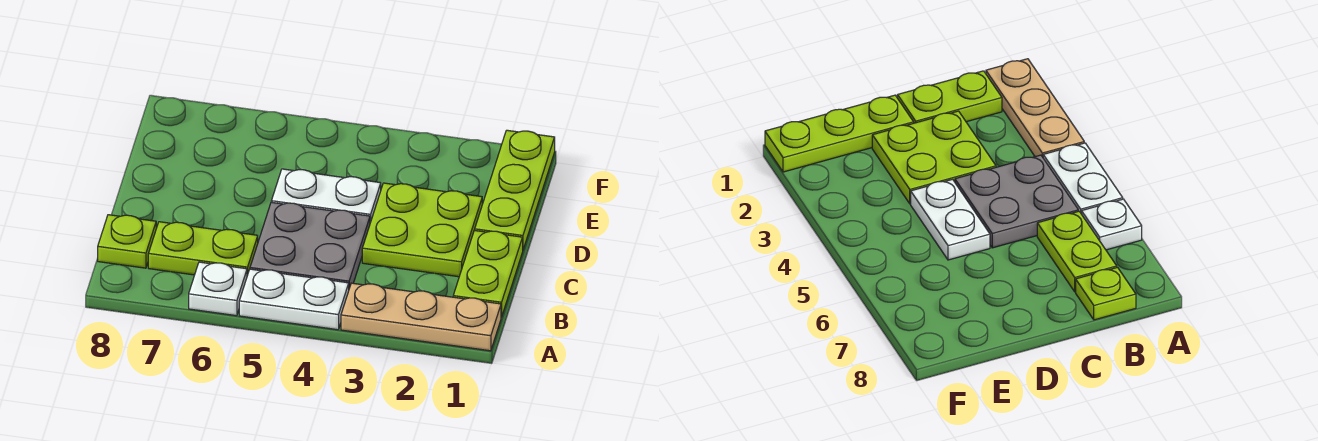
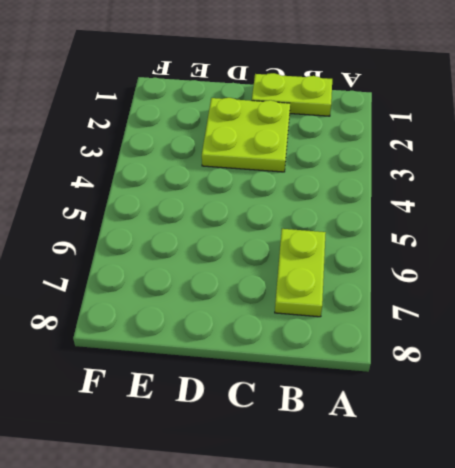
none -> tan 1x3 plate [341,283,501,351]
none -> white 1x2 plate [239,269,349,330]

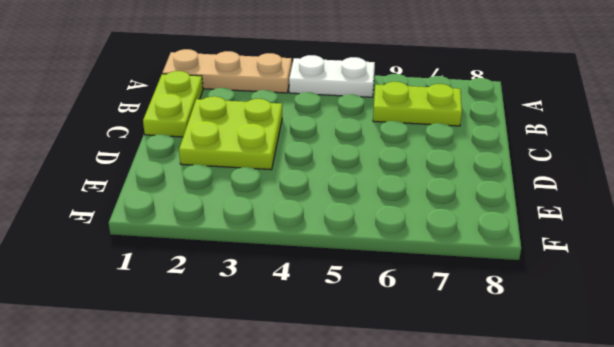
none -> white 1x1 plate [189,262,247,316]
none -> grey 2x2 plate [250,202,370,288]

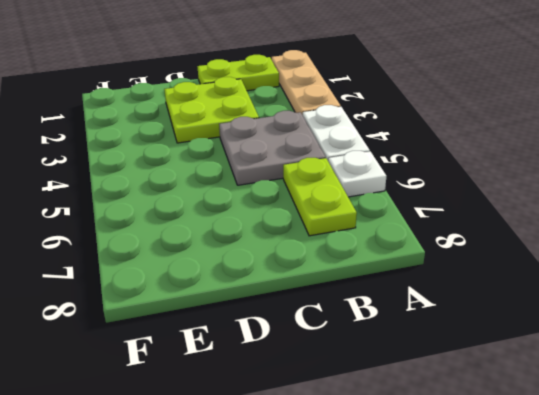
none -> lime 1x1 plate [98,215,156,268]
none -> lime 1x3 plate [475,130,555,249]

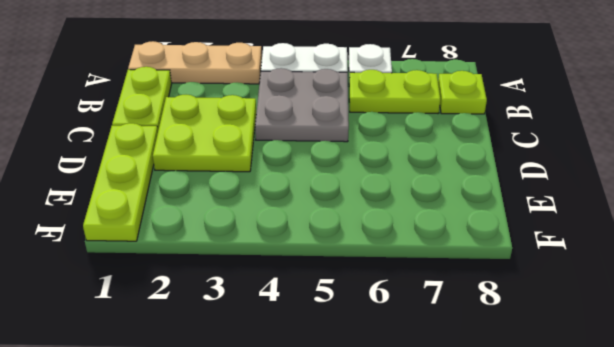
none -> white 1x2 plate [271,169,381,223]

